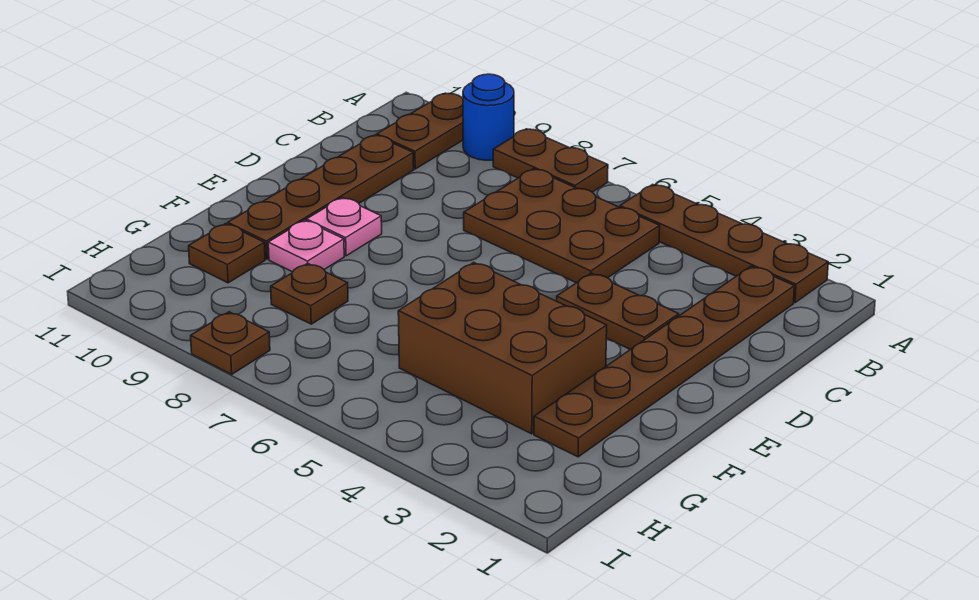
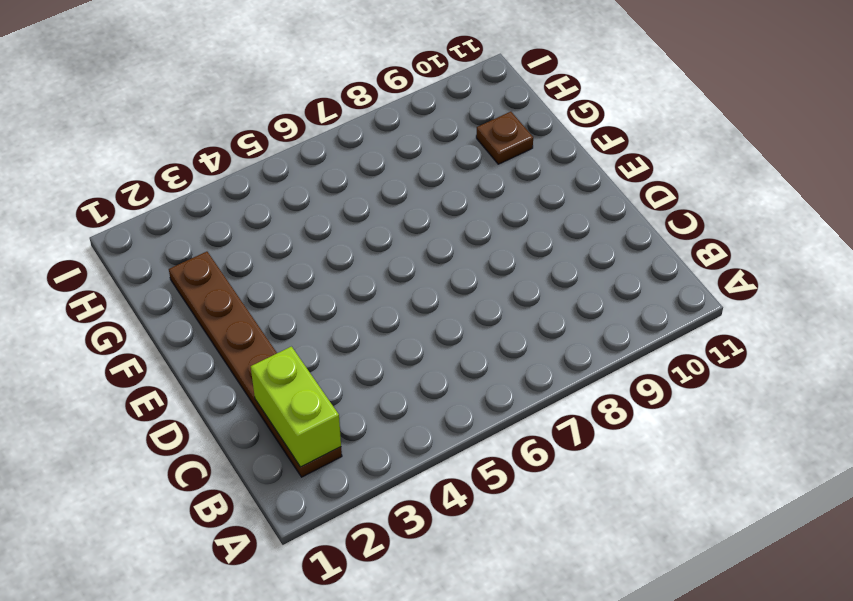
lime 1x2 brick [251,347,341,467] -> none
none -> brown 1x4 plate [620,184,828,303]
none -> brown 1x2 plate [493,129,608,192]
none -> blue 1x1 round brick [463,74,514,160]

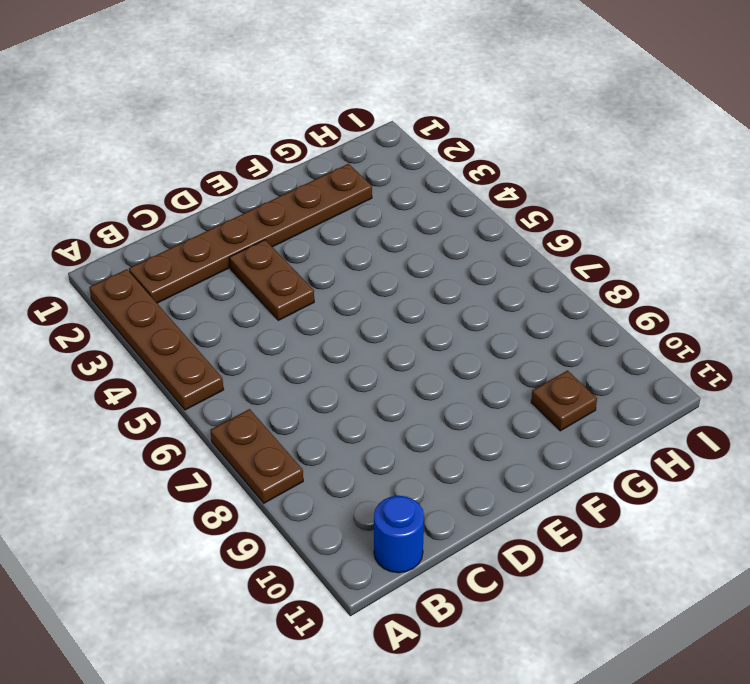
blue 1x1 round brick [374,496,424,573] -> blue 1x1 round brick moved to [463,74,514,160]
none -> brown 1x2 plate [377,93,463,169]
none -> brown 2x3 plate [464,169,660,283]
none -> brown 1x4 plate [228,135,414,259]

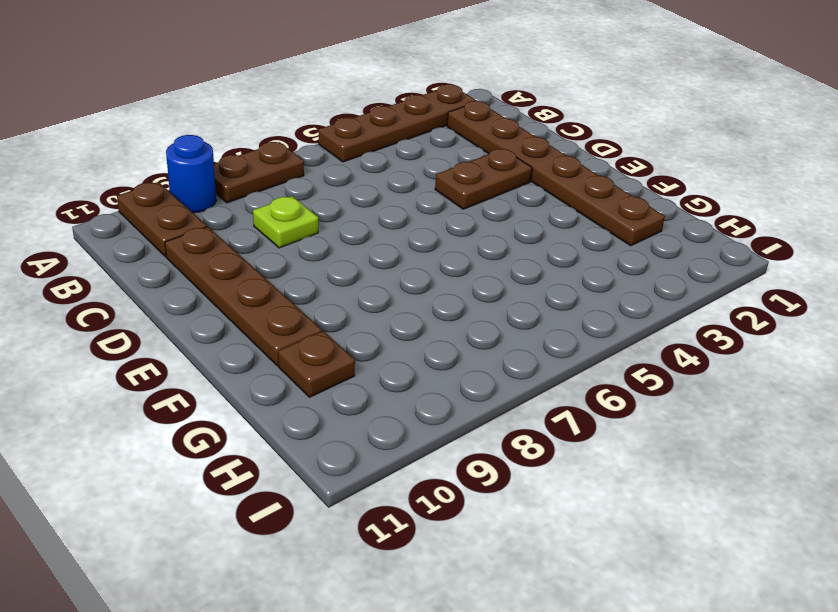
lime 1x1 plate [253,196,318,248] -> none
none -> brown 2x3 plate [464,169,660,283]
none -> pink 1x1 plate [306,198,382,256]
none -> brown 2x3 brick [398,262,607,434]

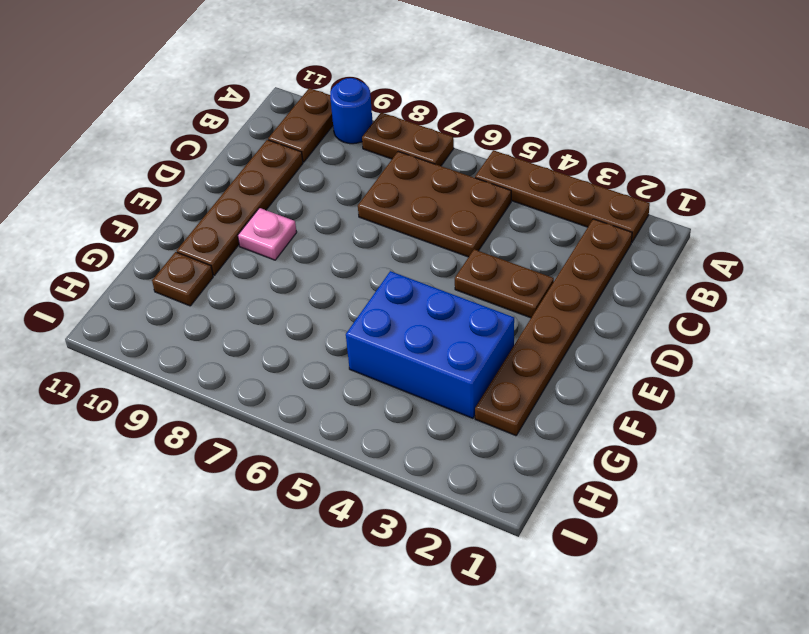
blue 2x3 brick [346,271,514,418] -> brown 2x3 brick [398,262,607,434]
none -> pink 1x1 plate [268,220,344,272]
none -> brown 1x1 plate [271,263,348,324]
none -> brown 1x1 plate [191,312,270,374]

